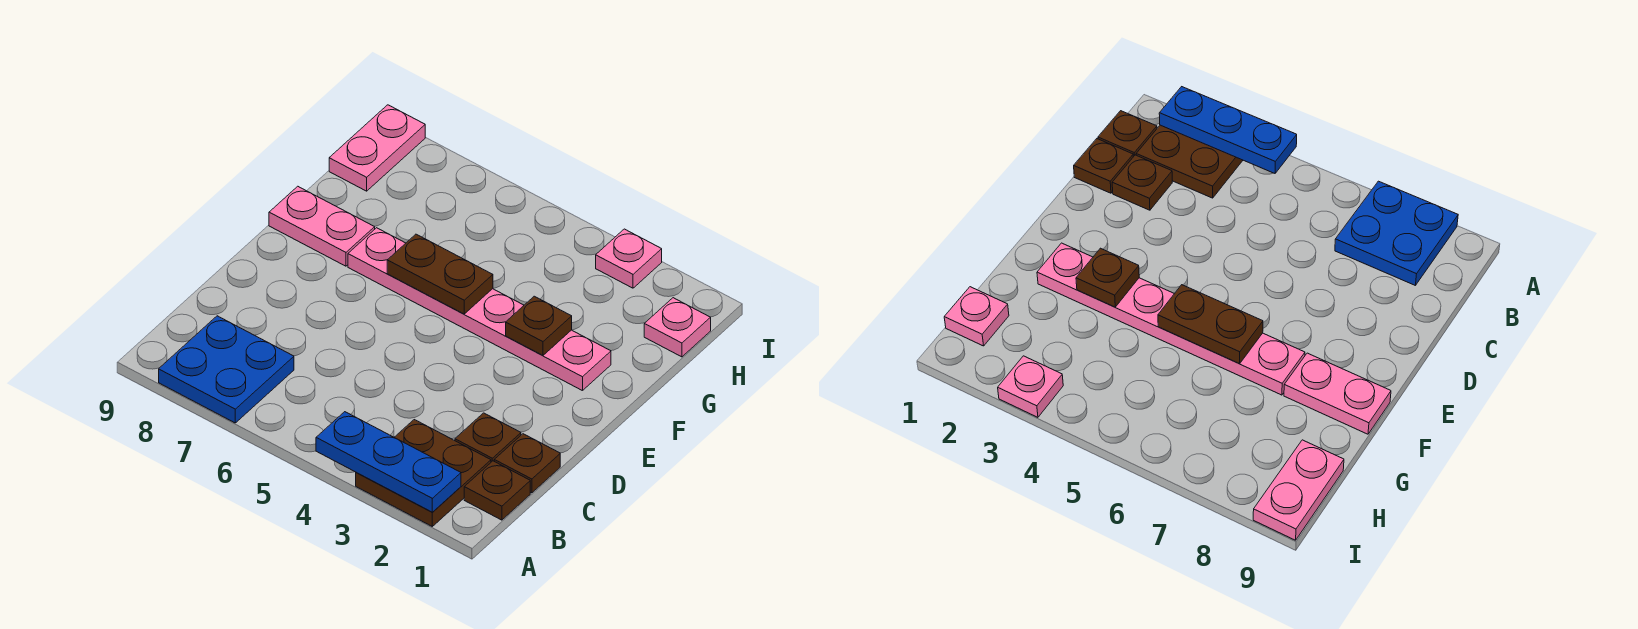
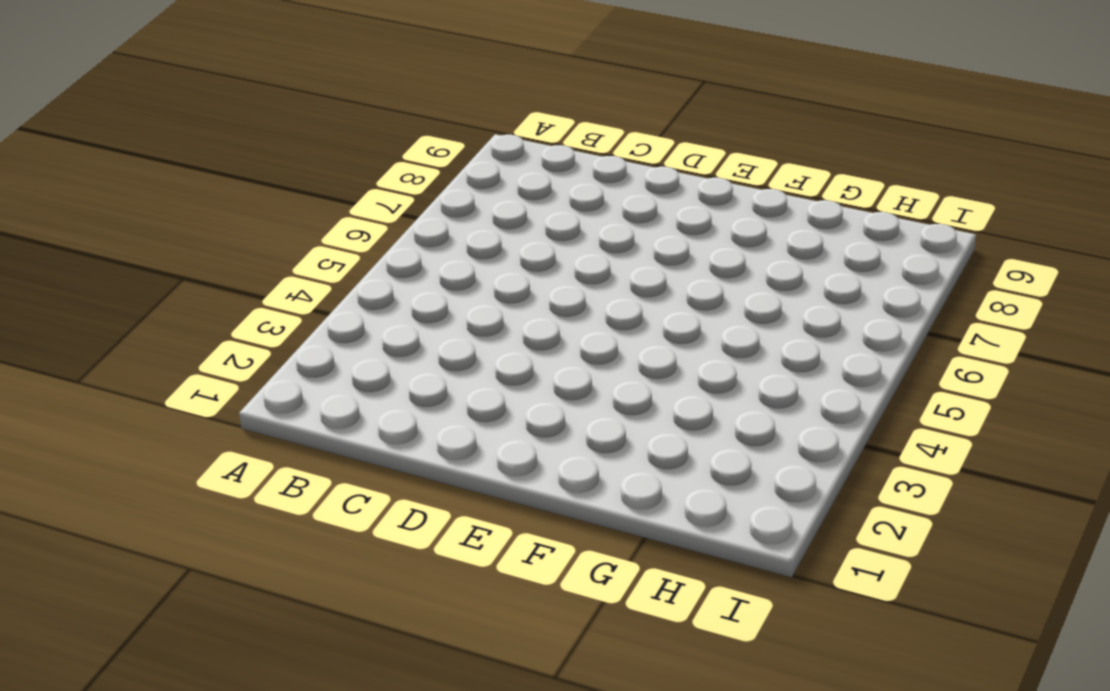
none -> brown 2x2 plate [356,420,491,526]
none -> blue 2x2 plate [159,316,294,423]
none -> brown 1x1 plate [464,461,530,520]

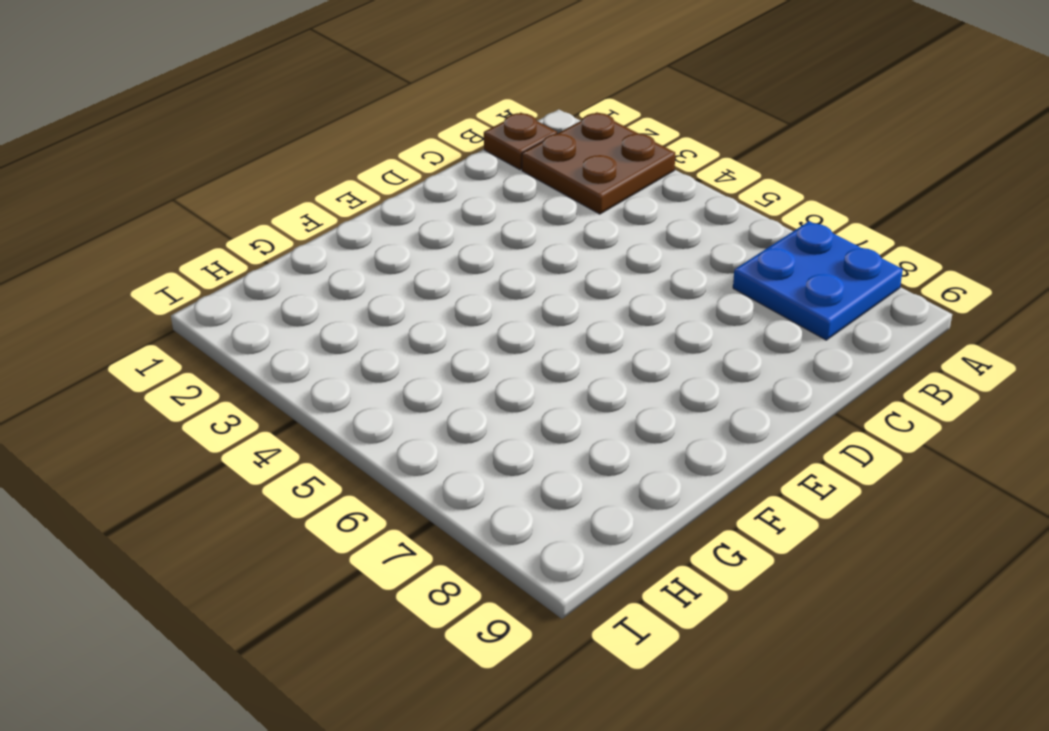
none -> brown 1x1 plate [494,434,560,493]
none -> brown 1x1 plate [455,413,521,462]
none -> pink 1x6 plate [348,228,611,391]

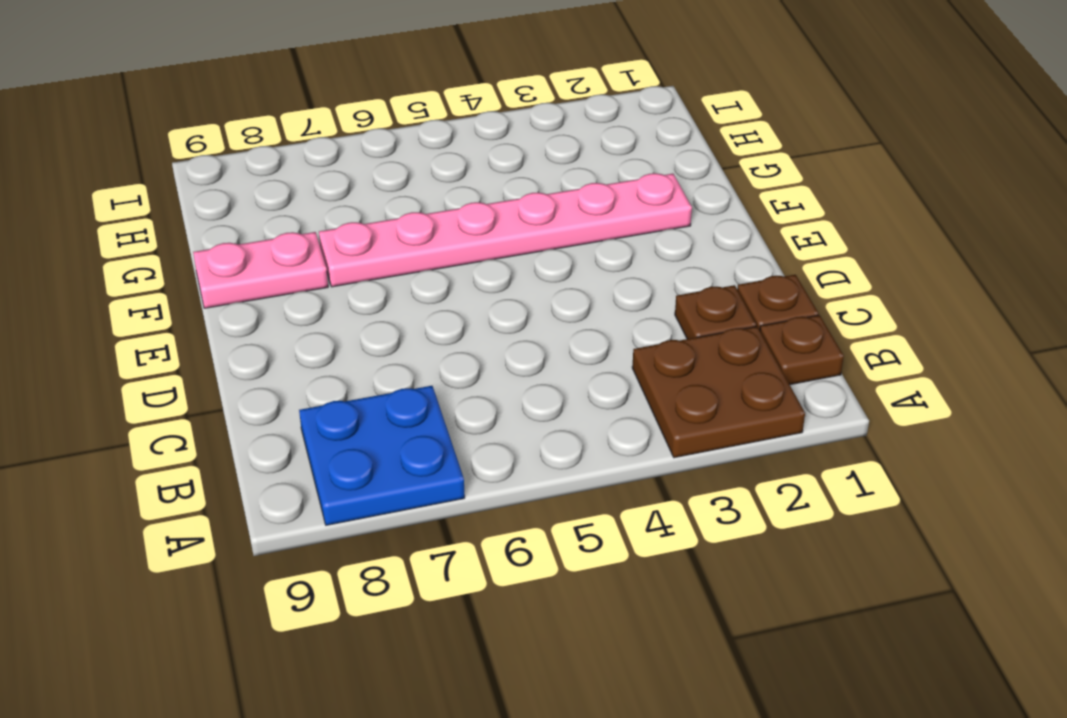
none -> pink 1x1 plate [644,298,711,357]
none -> pink 1x2 plate [329,105,425,191]
none -> pink 1x1 plate [596,229,662,288]

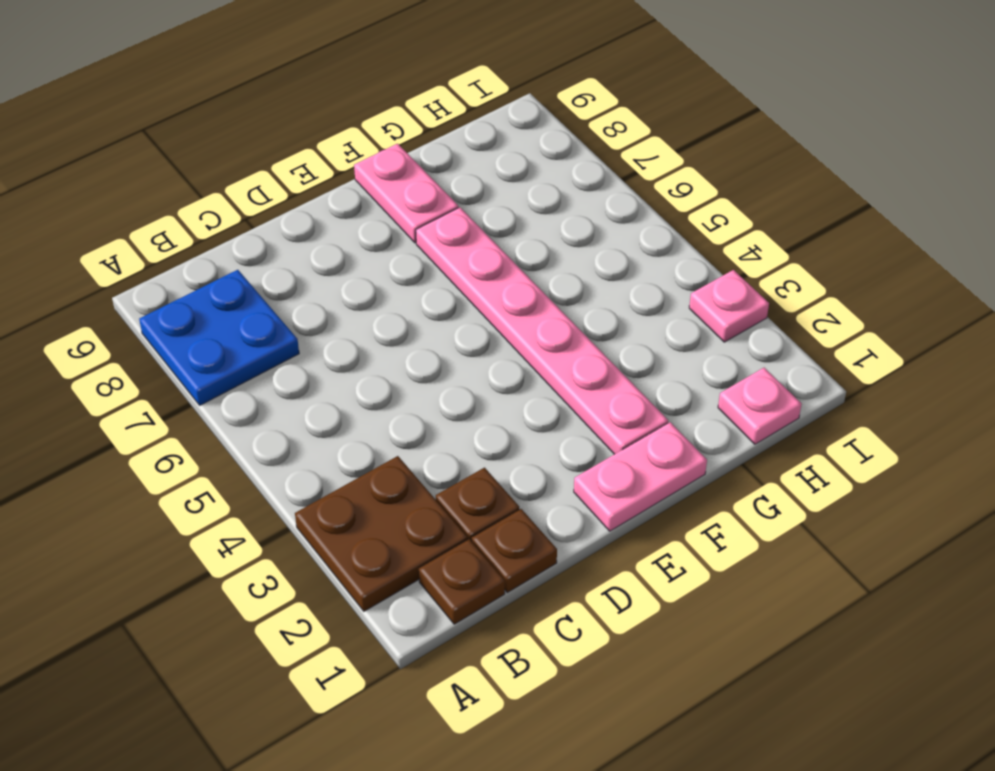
pink 1x2 plate [574,422,707,531] -> pink 1x2 plate moved to [329,105,425,191]
none -> blue 1x3 plate [316,412,461,512]
none -> brown 1x1 plate [506,296,572,356]
none -> brown 1x2 plate [387,234,493,314]

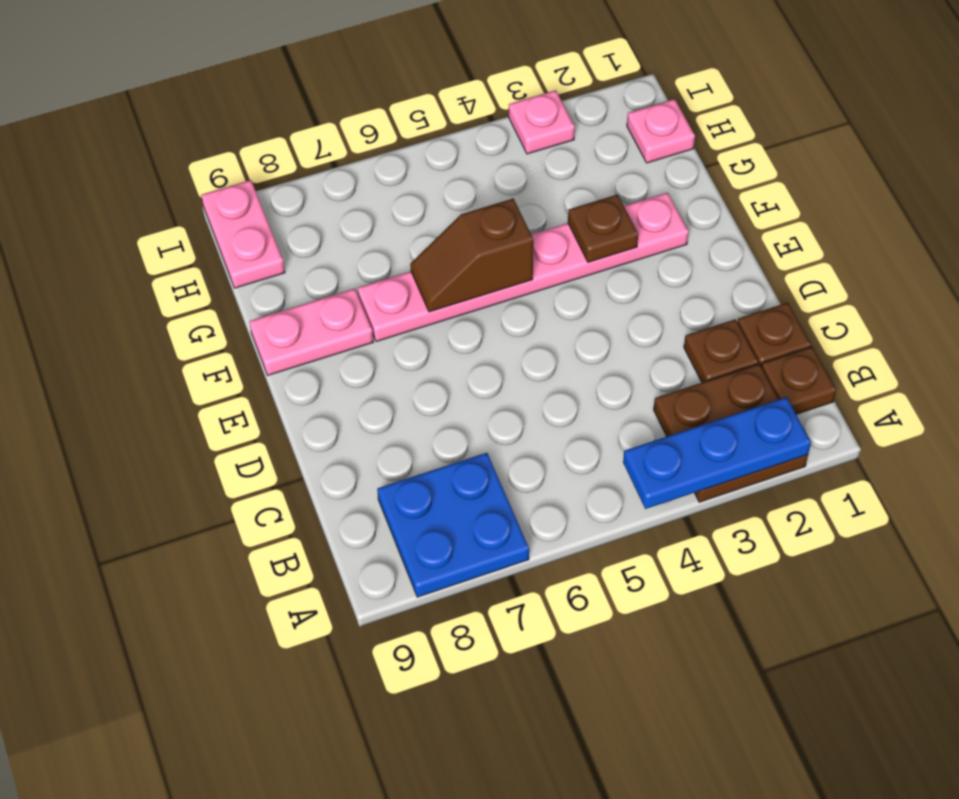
brown 1x2 slope [410,198,533,312] -> brown 1x2 plate [387,234,493,314]

